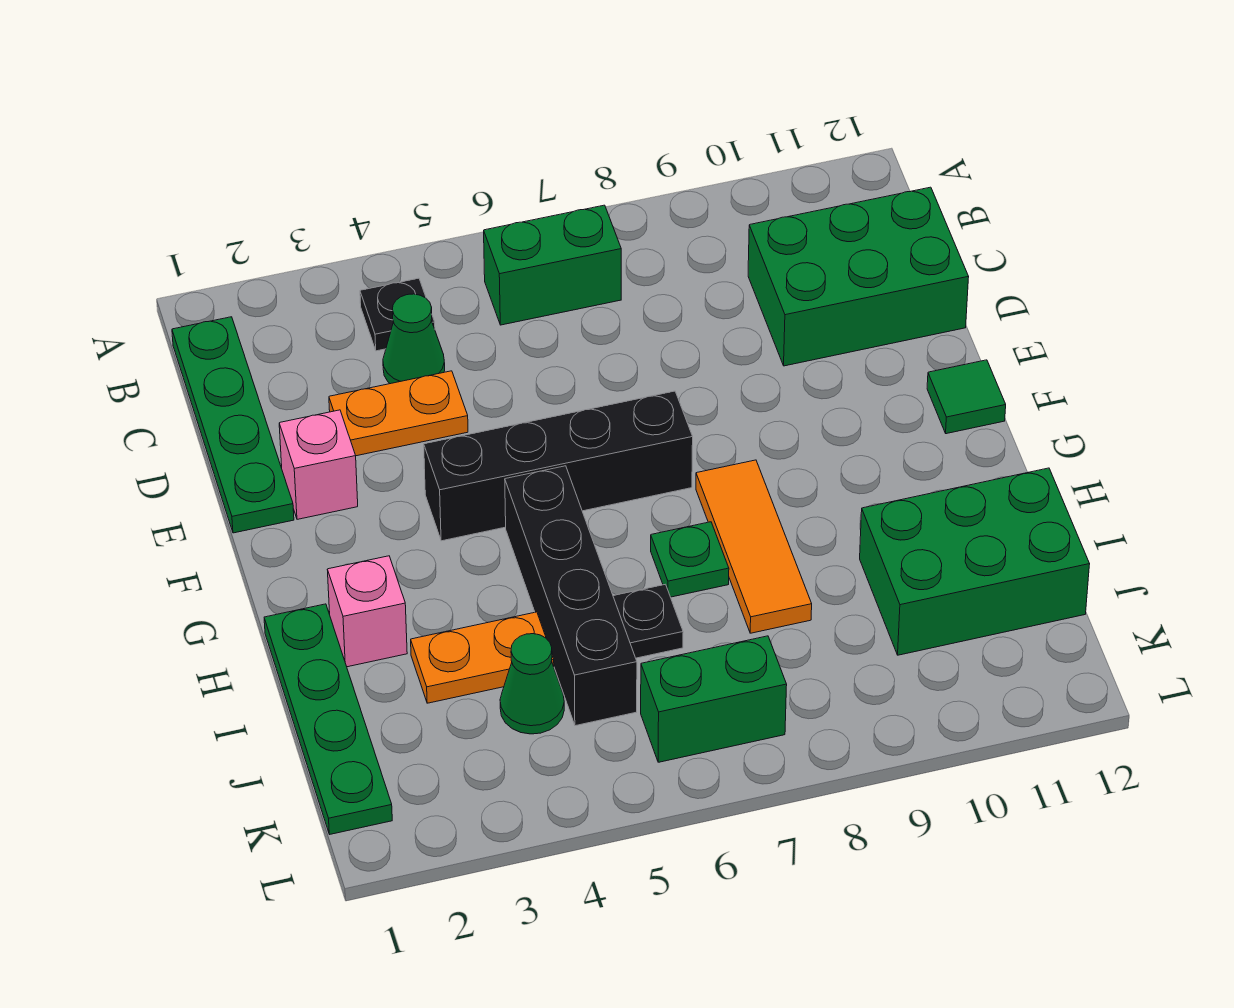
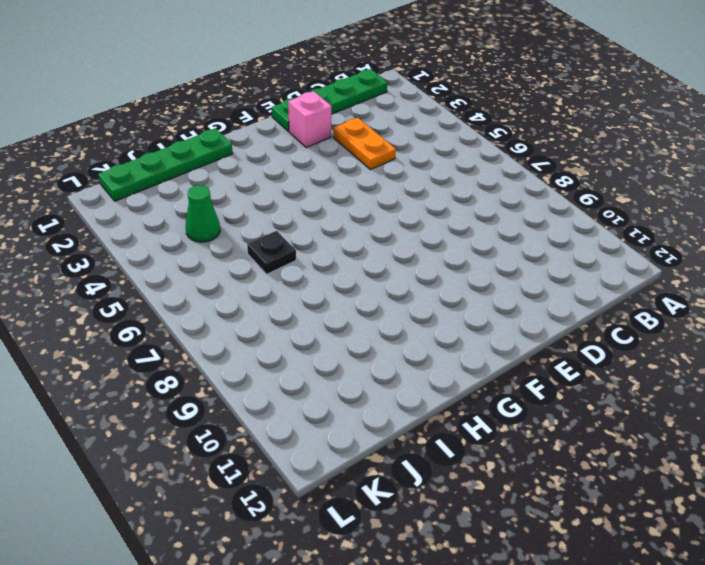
none -> black 1x1 plate [360,278,435,351]
none -> green 1x2 brick [484,205,621,325]
none -> green 1x1 cone [383,294,445,384]

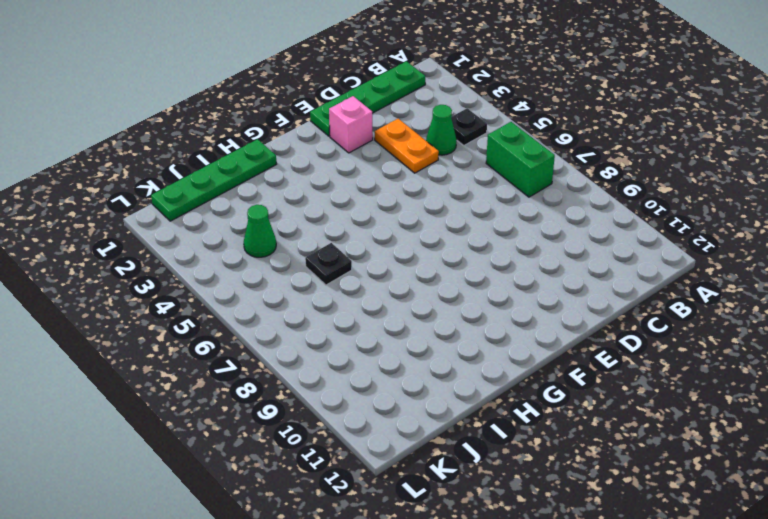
none -> green 2x3 brick [748,187,969,366]
none -> black 1x4 brick [424,391,693,541]
none -> green 1x1 tile [927,360,1006,434]

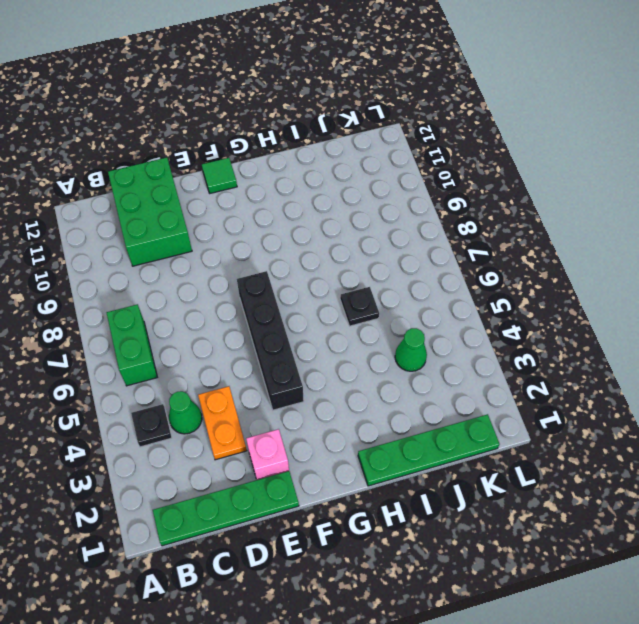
none -> black 1x4 brick [505,466,637,726]
none -> orange 1x3 tile [696,460,812,633]
none -> pink 1x1 brick [327,556,407,667]

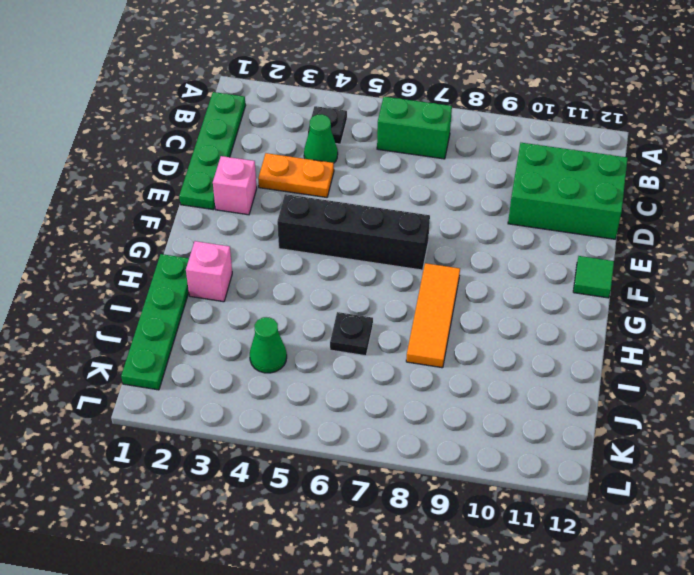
none -> black 1x4 brick [505,466,637,726]
none -> green 1x1 plate [651,522,729,597]
none -> orange 1x2 plate [411,612,554,703]

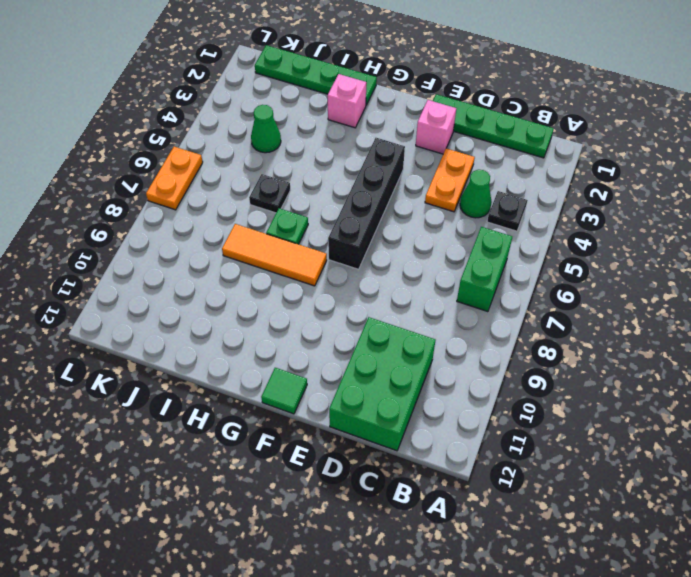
orange 1x2 plate [146,147,203,210] -> orange 1x2 plate moved to [411,612,554,703]
none -> black 1x4 brick [505,466,637,726]
none -> green 2x3 brick [860,468,1090,655]
none -> green 1x2 brick [641,636,787,762]

